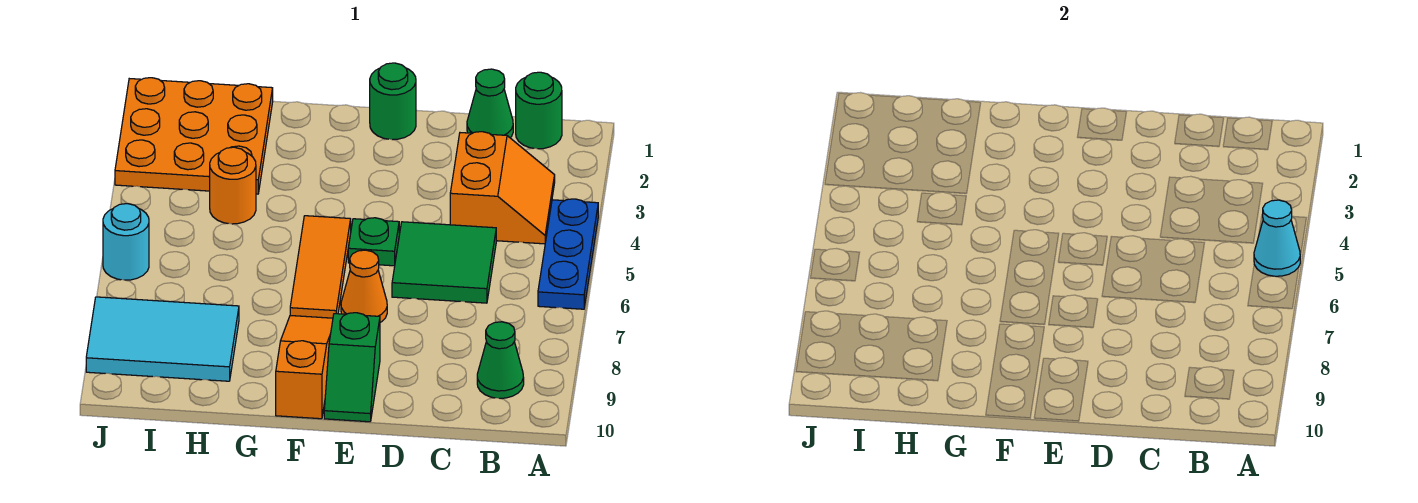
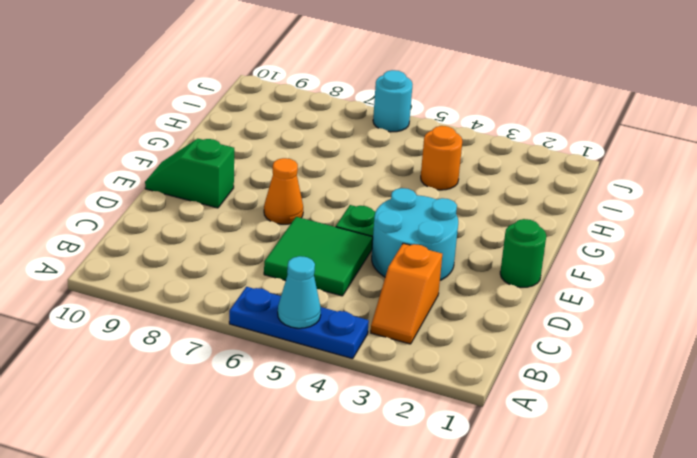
orange 1x2 slope [371,243,442,344] -> orange 2x2 slope [450,132,555,244]
cyan 2x2 round brick [372,188,458,280] -> none
none -> green 1x1 round brick [516,72,562,149]
none -> green 1x1 cone [477,322,524,398]
none -> green 1x1 cone [467,69,513,138]

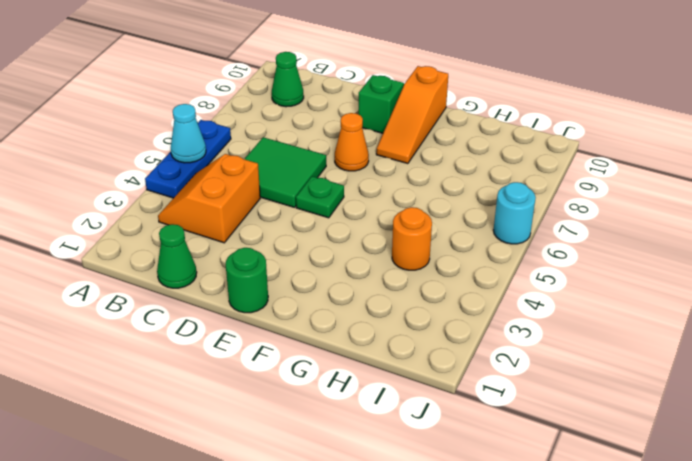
none -> green 1x1 round brick [516,72,562,149]
none -> orange 1x3 tile [290,216,351,318]
none -> orange 3x3 plate [115,78,273,194]

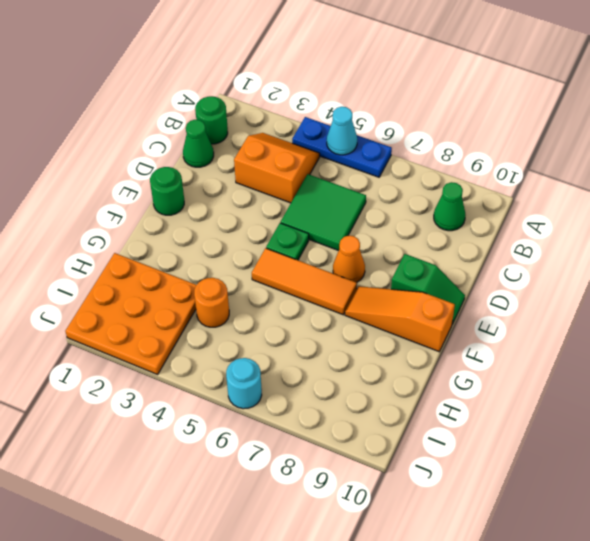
none -> cyan 2x3 tile [86,297,239,381]

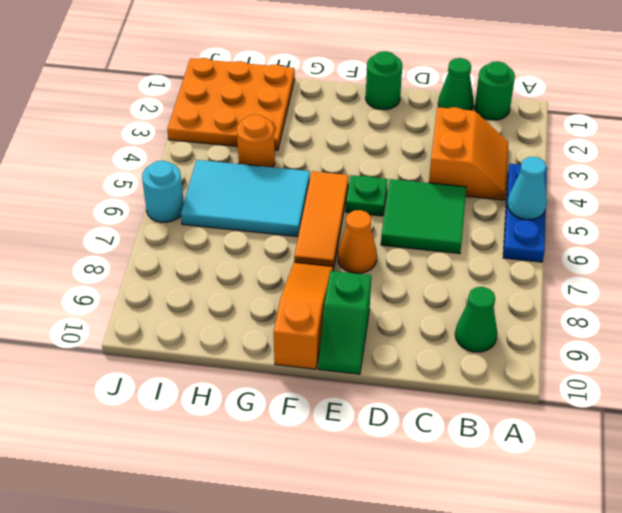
cyan 2x3 tile [181,160,310,237] -> cyan 2x3 tile moved to [86,297,239,381]

